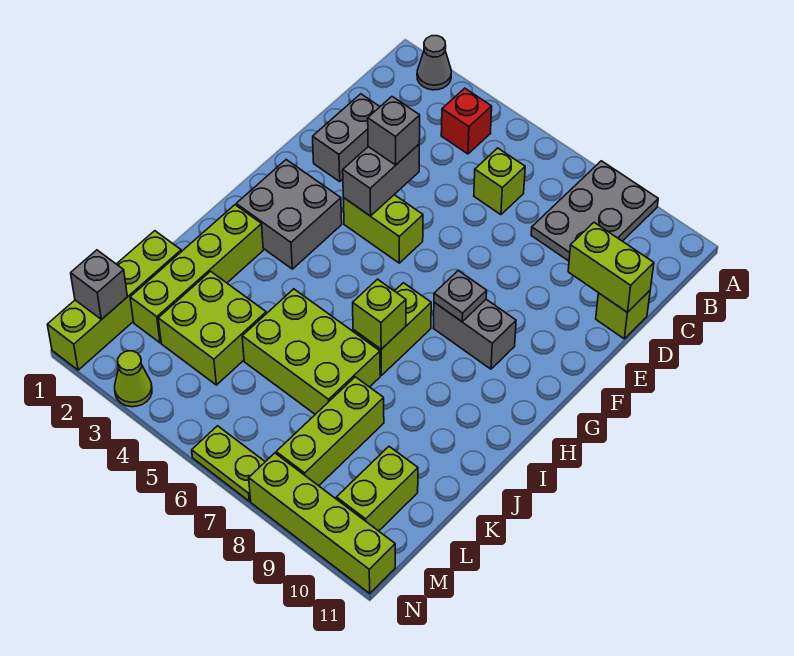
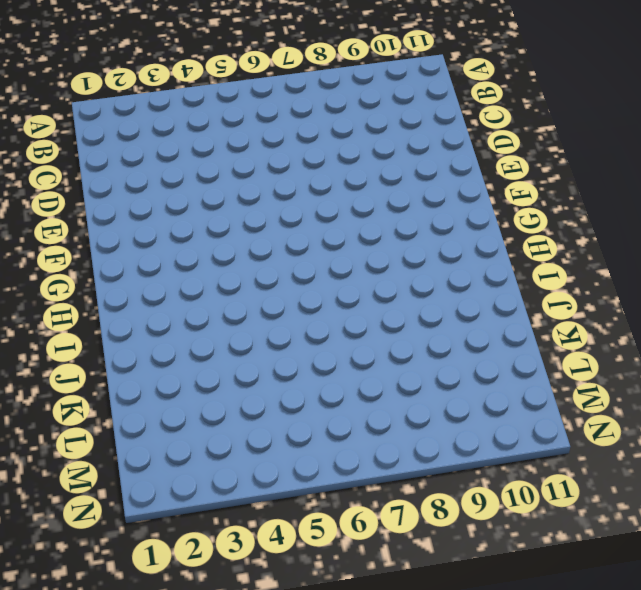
none -> grey 1x1 cone [417,36,451,90]
none -> grey 2x3 plate [531,161,658,261]
none -> red 1x1 brick [441,88,492,154]

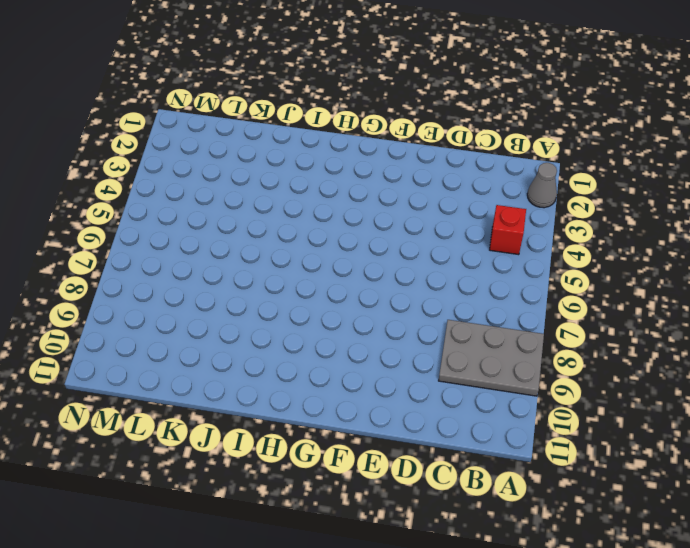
none -> lime 1x1 brick [474,148,525,215]
none -> grey 1x2 brick [313,94,380,181]
none -> lime 1x1 brick [596,291,650,339]

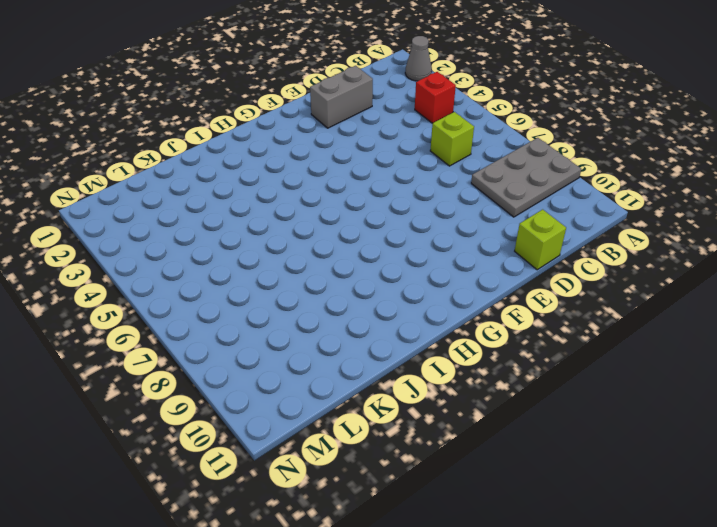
none -> lime 1x2 brick [343,195,423,263]
none -> grey 2x2 brick [236,160,342,269]
none -> grey 1x2 brick [433,299,516,369]

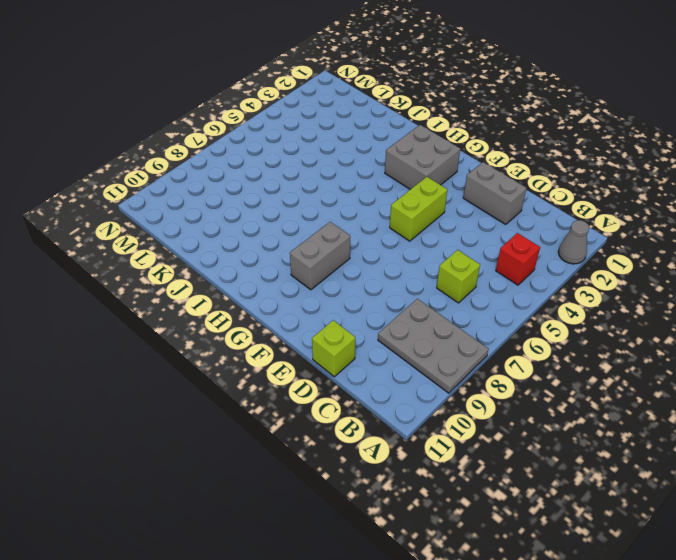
none -> lime 1x2 brick [353,283,431,375]
none -> lime 1x4 brick [130,205,263,343]
none -> lime 2x3 brick [242,289,380,414]

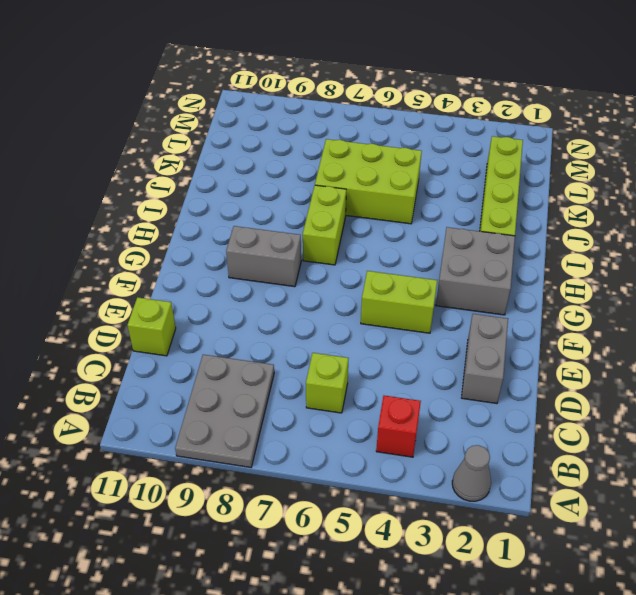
none -> lime 1x4 brick [47,231,181,370]
none -> lime 2x2 brick [158,271,266,385]
none -> lime 1x3 brick [276,377,384,486]

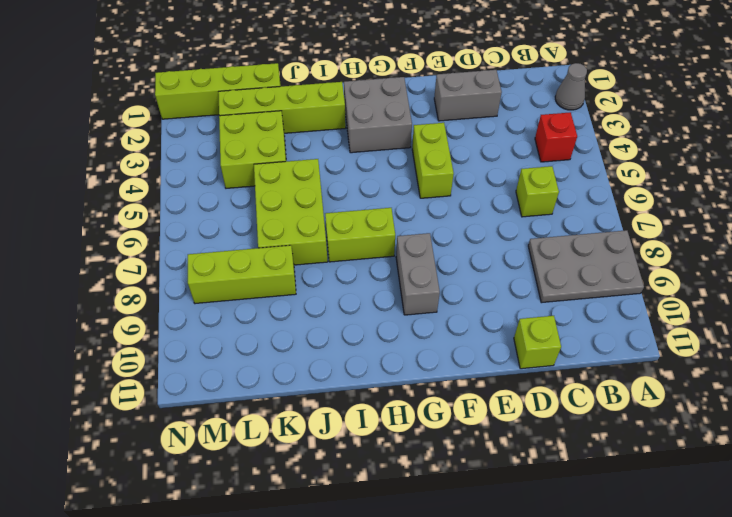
none -> lime 1x2 brick [336,447,418,531]
none -> lime 1x1 cone [115,351,152,407]
none -> lime 1x2 plate [192,426,265,501]

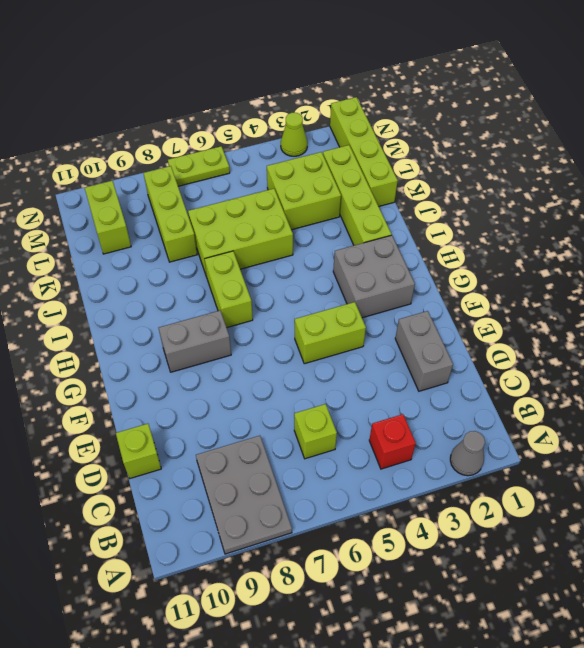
none -> lime 1x4 brick [249,453,395,593]
none -> lime 1x2 brick [568,223,654,312]
none -> grey 1x2 brick [343,145,419,216]

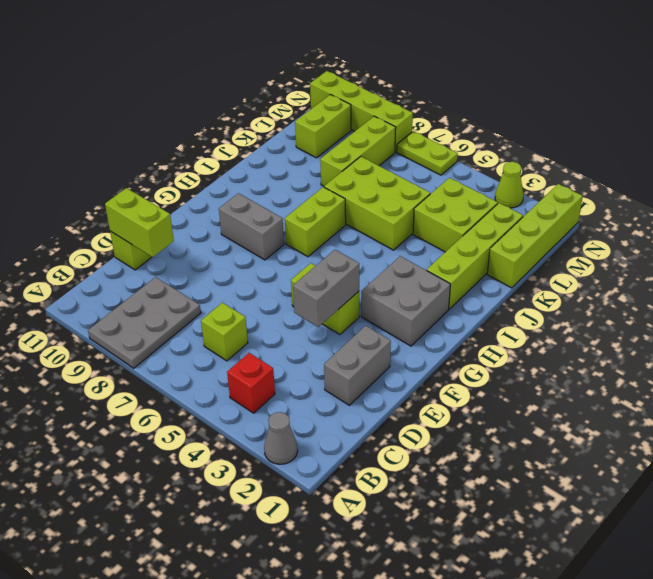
none -> grey 1x1 plate [434,271,487,322]
none -> lime 1x1 brick [353,279,406,349]
none -> grey 1x1 brick [71,250,127,320]

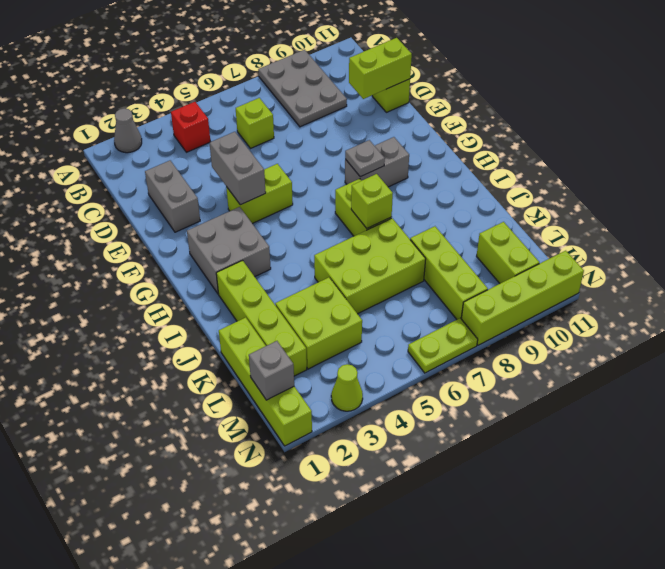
none -> grey 1x1 brick [368,97,420,165]

